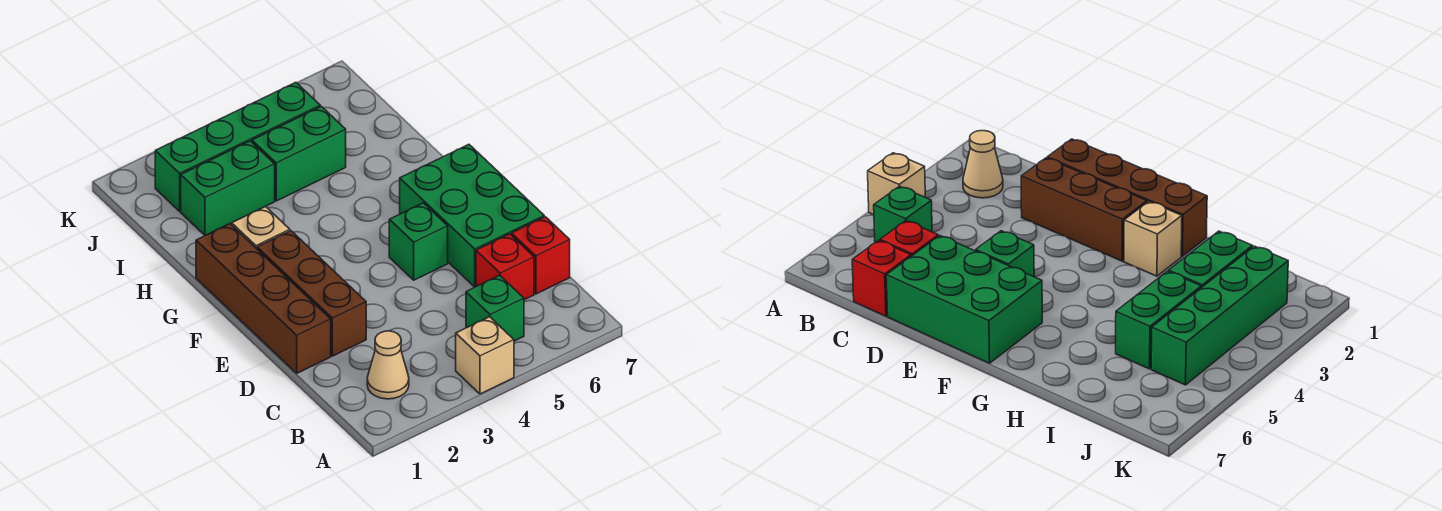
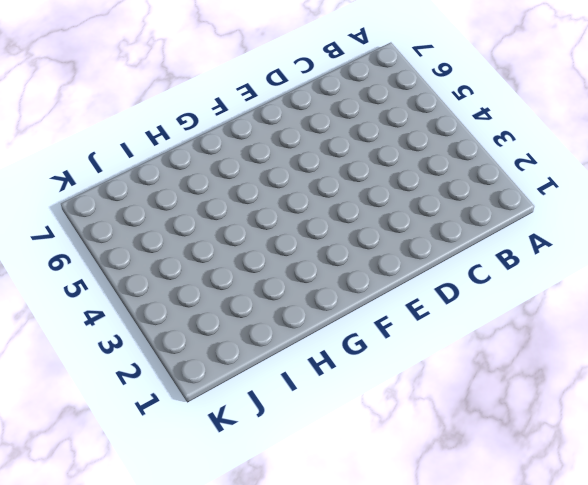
none -> tan 1x1 brick [456,317,514,394]
none -> tan 1x1 cone [367,331,409,399]
none -> green 1x1 brick [466,275,524,341]

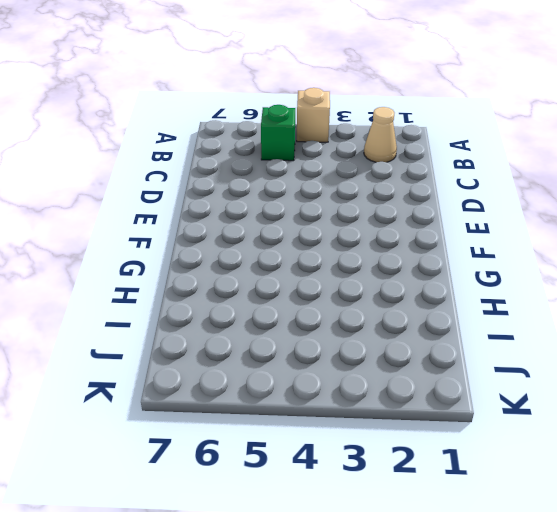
none -> red 1x1 brick [476,234,534,300]
none -> red 1x1 brick [512,217,570,294]
none -> brown 1x4 brick [196,224,331,373]

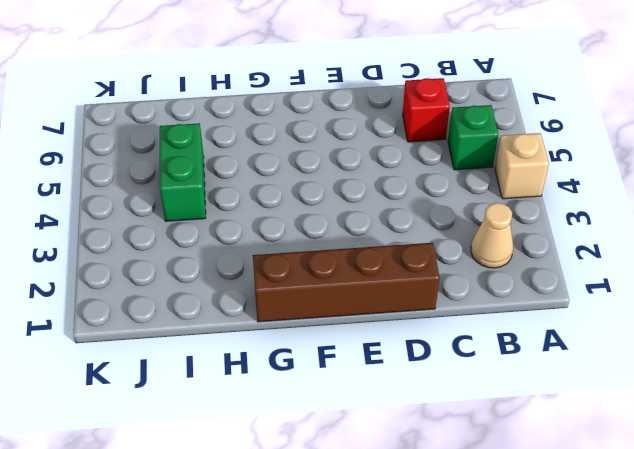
none -> red 1x1 brick [512,217,570,294]
none -> brown 1x3 brick [257,231,366,356]
none -> green 2x3 brick [400,144,544,287]

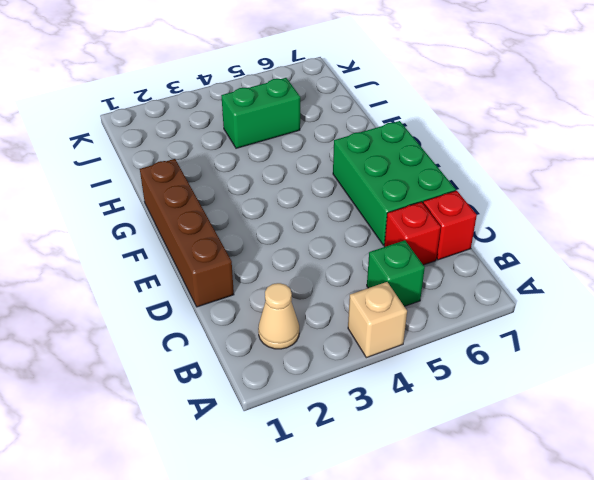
none -> brown 1x3 brick [257,231,366,356]
none -> green 1x1 brick [389,203,448,280]
none -> tan 1x1 brick [232,206,290,249]

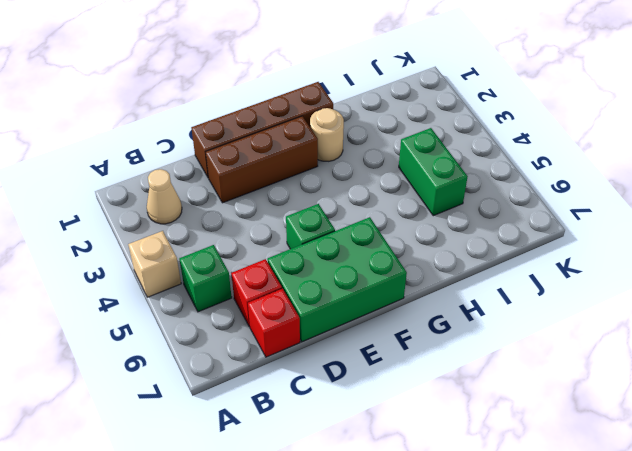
tan 1x1 round brick [310,108,344,161] -> tan 1x1 brick [232,206,290,249]
none -> green 1x2 brick [181,141,275,235]
none -> green 1x4 brick [155,82,320,211]

